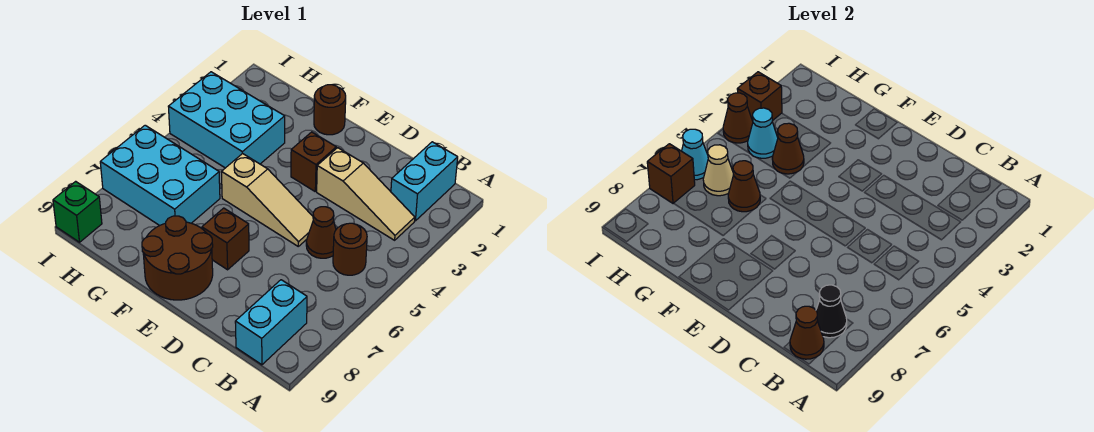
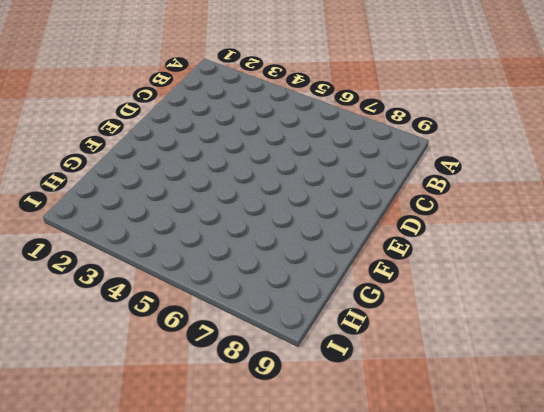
none -> cyan 1x2 brick [391,142,458,221]
none -> tan 1x3 slope [317,148,415,240]
none -> brown 1x1 round brick [333,223,367,275]

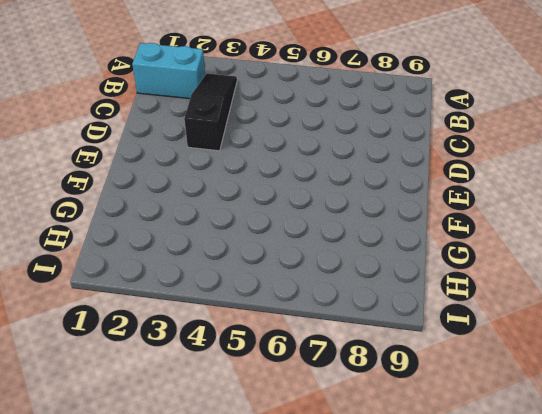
black 1x3 slope [184,73,237,151] -> tan 1x3 slope [317,148,415,240]
none -> brown 1x1 round brick [333,223,367,275]
none -> cyan 1x2 brick [235,280,307,365]
none -> brown 1x1 cone [306,207,336,258]

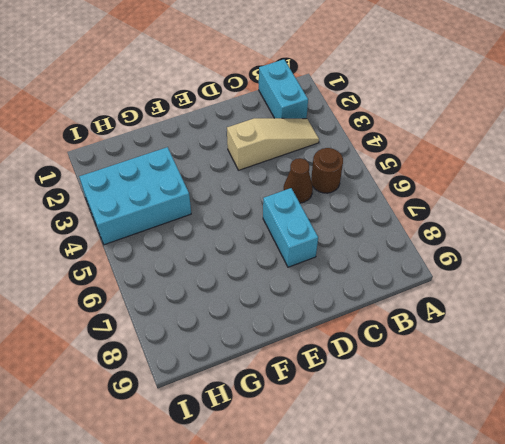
cyan 1x2 brick [263,188,318,267] -> cyan 1x2 brick moved to [235,280,307,365]
none -> tan 1x3 slope [221,153,313,246]
none -> brown 1x1 brick [291,132,336,191]
none -> brown 1x1 brick [202,208,249,270]

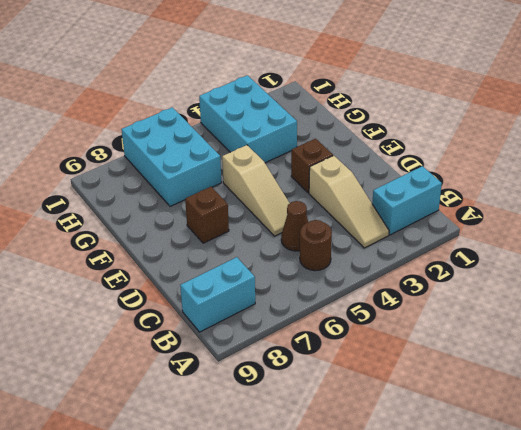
none -> brown 2x2 round brick [142,216,213,300]
none -> brown 1x1 round brick [314,85,346,135]
none -> green 1x1 brick [53,181,102,242]

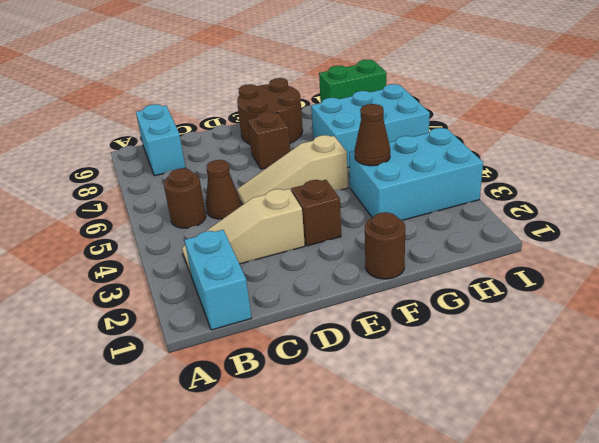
green 1x2 brick [319,60,386,102] -> green 1x1 brick [53,181,102,242]
none -> black 1x1 cone [816,285,847,338]
none -> brown 1x1 cone [790,306,824,359]
none -> brown 1x1 cone [728,161,760,212]

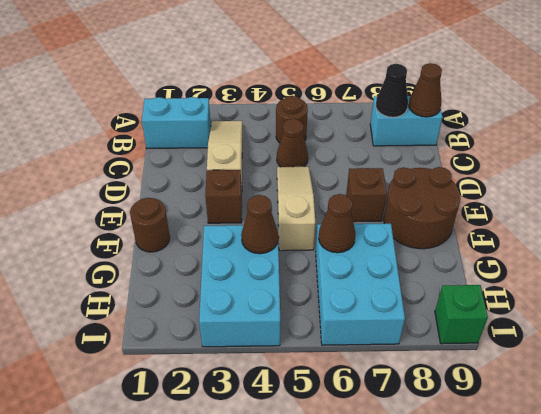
none -> cyan 1x1 cone [748,108,778,158]
none -> tan 1x1 cone [703,145,733,196]
none -> brown 1x1 brick [737,72,782,121]

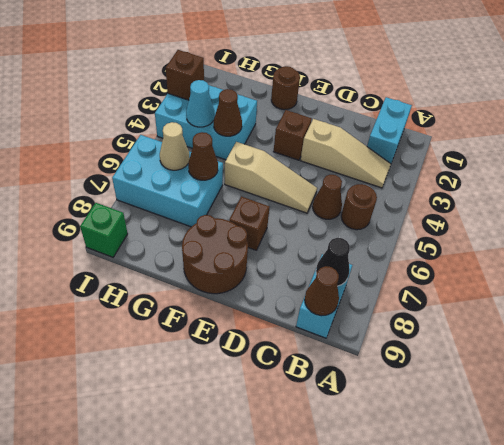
none -> brown 1x1 cone [723,93,753,143]
none -> cyan 1x1 cone [682,129,708,180]
none -> brown 1x1 brick [647,144,695,203]

